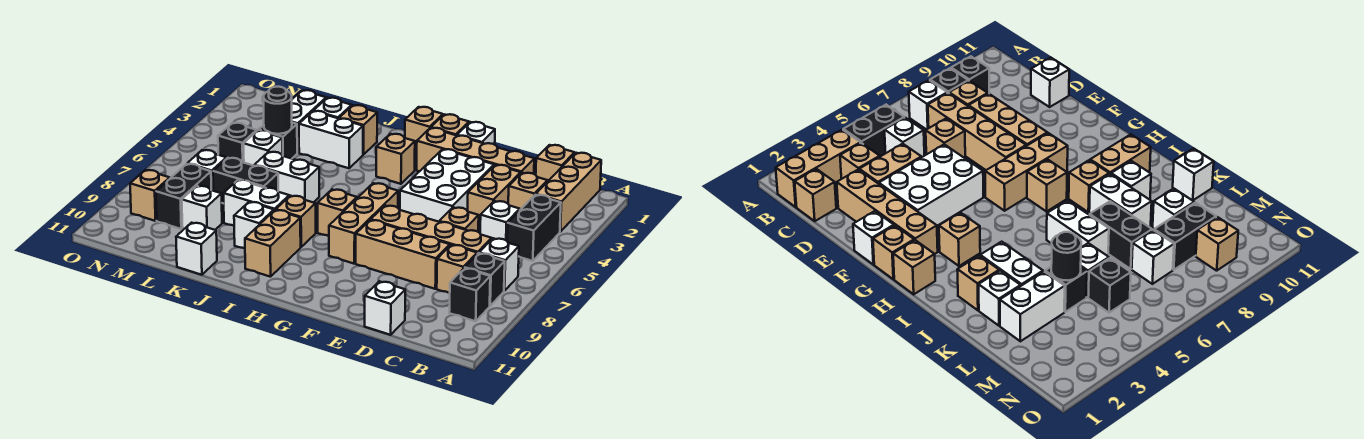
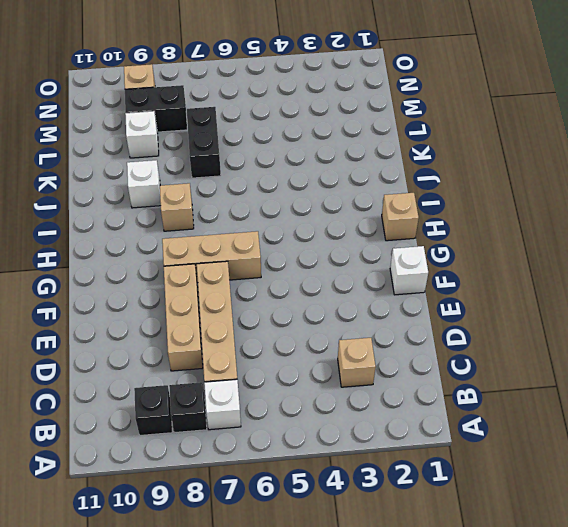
none -> tan 1x3 brick [536,153,601,232]
none -> black 1x2 brick [507,195,561,261]
none -> tan 1x1 brick [536,145,575,182]
none -> white 1x1 brick [480,201,520,241]

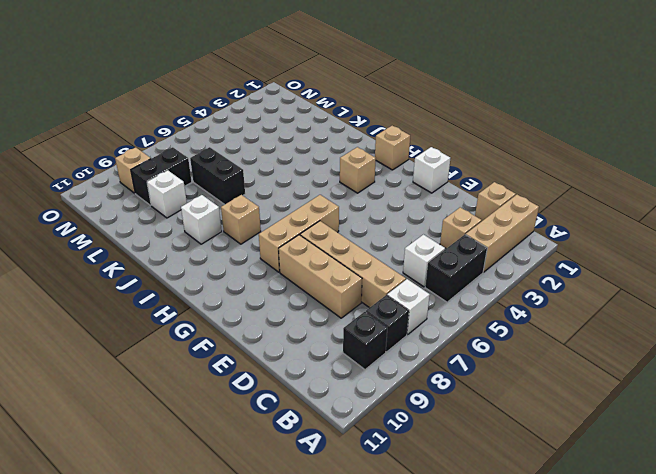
none -> tan 1x1 brick [437,245,477,293]
none -> tan 1x4 brick [417,128,534,174]
none -> tan 1x2 brick [468,165,521,226]
none -> tan 1x1 brick [439,207,479,232]

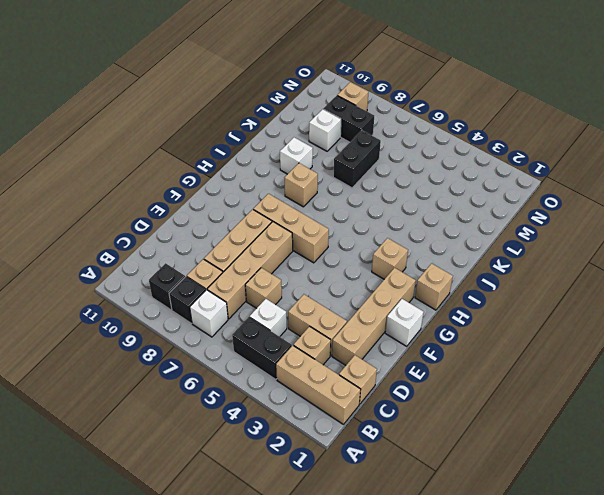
none -> white 1x1 brick [365,281,405,335]
none -> white 2x3 brick [400,149,494,222]
none -> tan 1x1 brick [431,114,469,135]
none -> tan 1x1 brick [318,190,357,236]

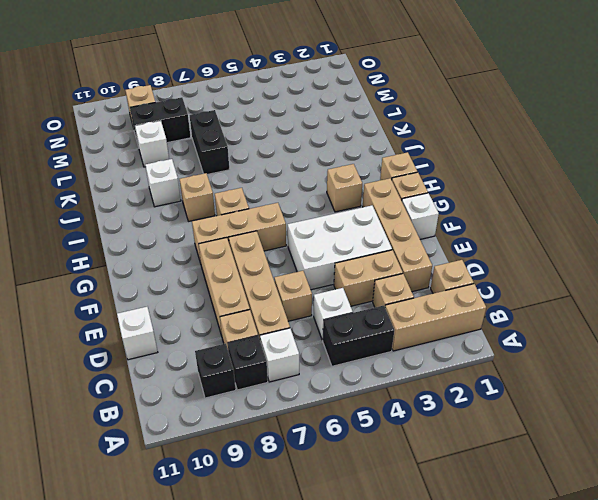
none -> tan 1x2 brick [245,210,301,277]
none -> tan 1x1 brick [339,105,377,155]
none -> white 1x2 brick [299,111,363,168]
none -> white 1x2 brick [254,152,319,202]

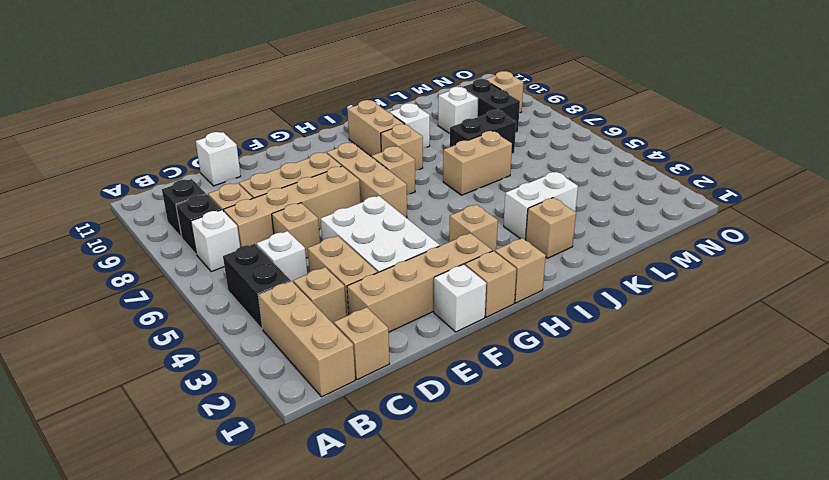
tan 1x2 brick [443,131,512,195] -> white 1x2 brick [254,152,319,202]
none -> white 1x2 brick [223,180,289,226]
none -> white 1x1 brick [314,98,352,119]
none -> white 1x1 brick [176,223,217,275]
none -> white 1x2 brick [292,90,326,153]

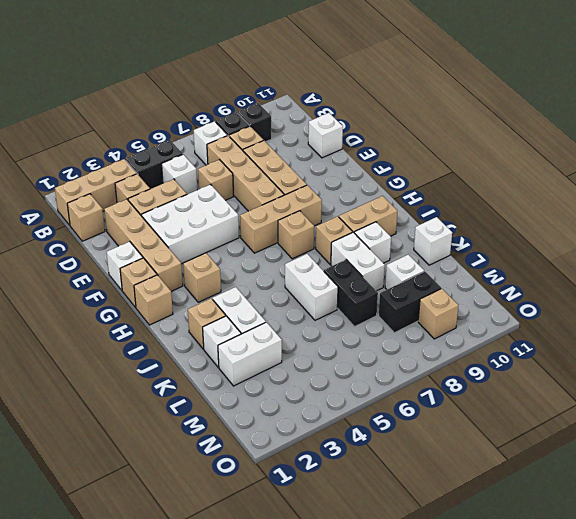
none -> black 1x1 brick [259,123,297,159]
none -> white 1x1 brick [244,130,282,166]
none -> black 1x1 brick [218,123,257,163]
none -> white 1x1 brick [187,150,226,191]

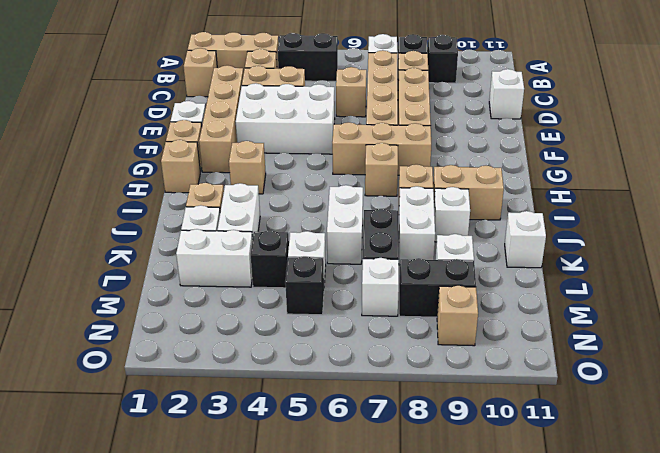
none -> white 1x1 brick [480,201,520,241]
none -> black 1x1 round brick [264,87,292,134]

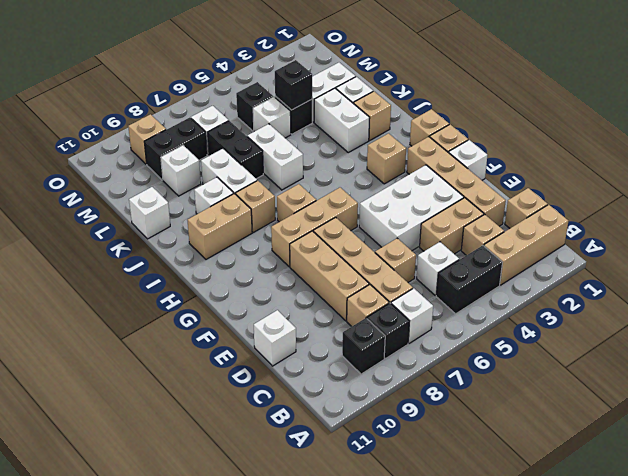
black 1x1 brick [274,60,313,110] -> black 1x1 round brick [264,87,292,134]

